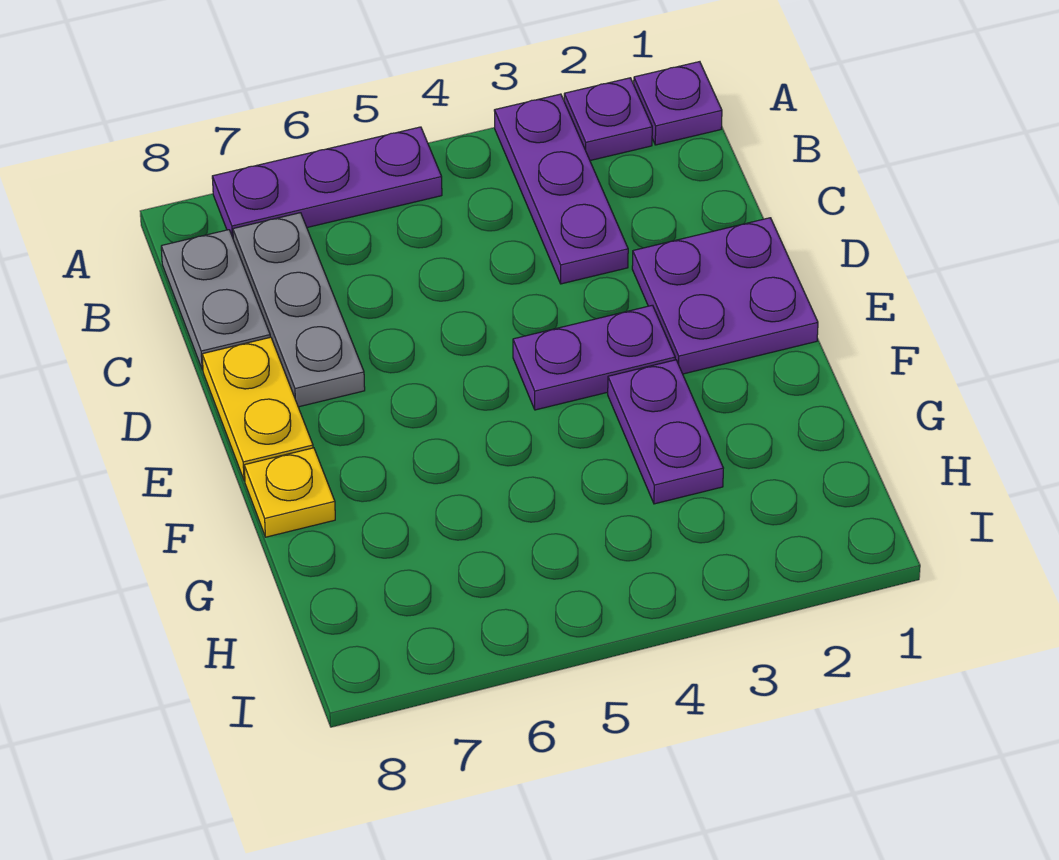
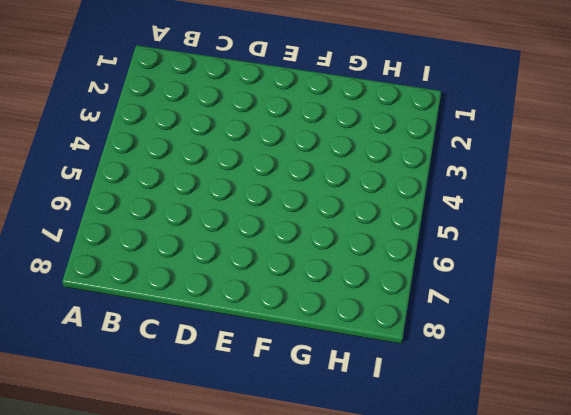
none -> purple 1x1 plate [634,62,722,145]
none -> purple 1x1 plate [564,78,652,161]

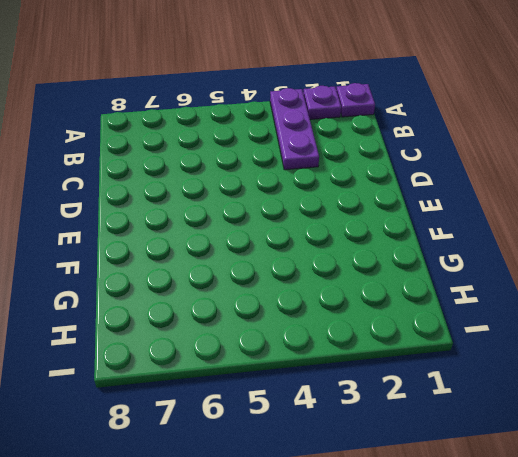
none -> purple 1x3 plate [212,127,442,237]
none -> grey 1x3 plate [233,213,365,407]

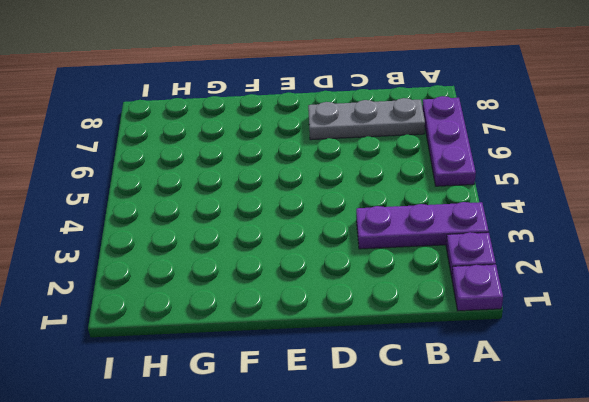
none -> grey 1x2 plate [161,230,270,370]
none -> purple 2x2 plate [632,218,818,374]

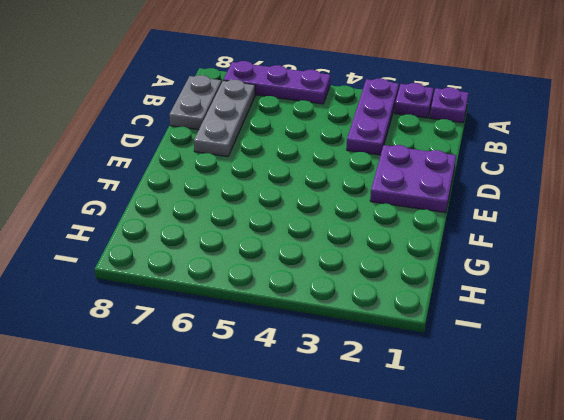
none -> yellow 1x2 plate [202,337,313,481]
none -> purple 1x2 plate [513,305,675,410]

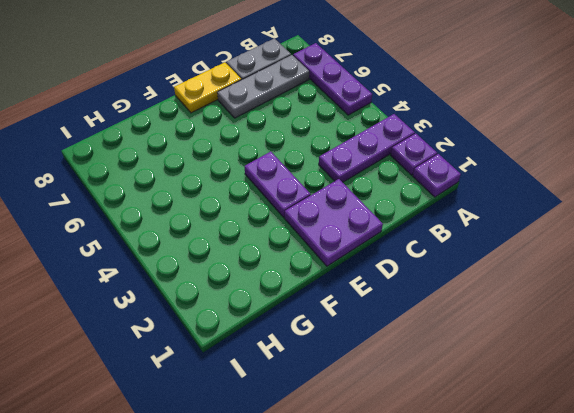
none -> purple 1x2 plate [608,360,723,504]
none -> yellow 1x1 plate [244,448,335,537]

